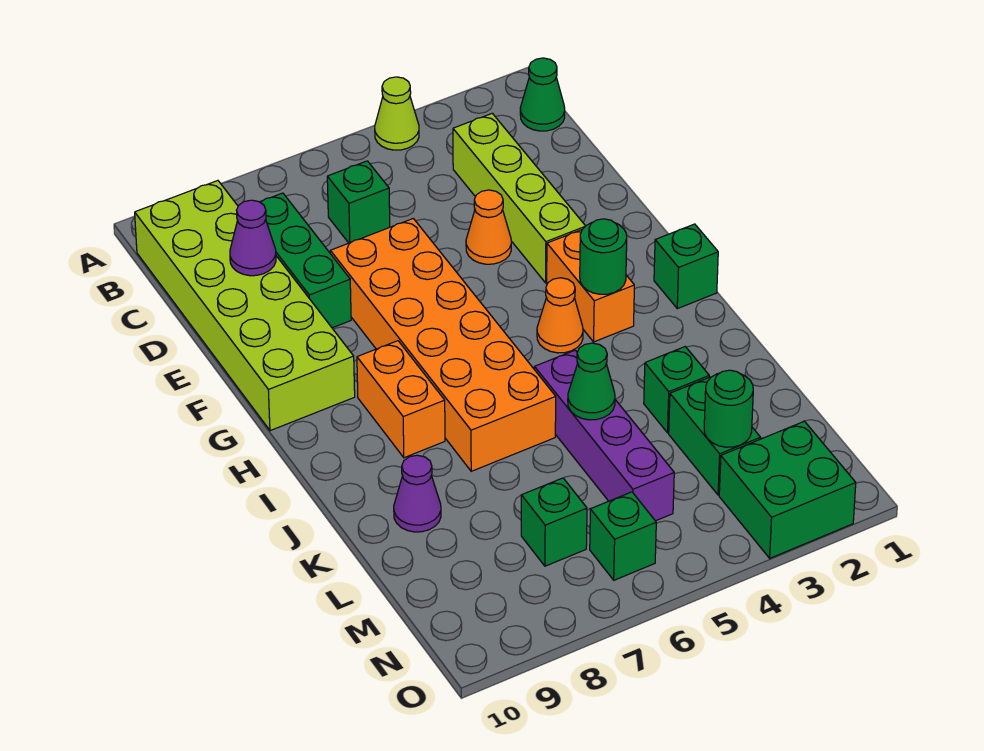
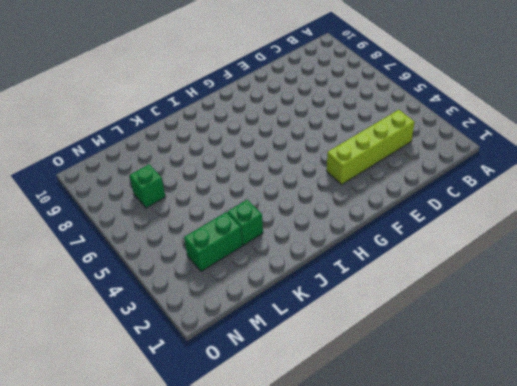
none -> lime 1x1 cone [375,77,419,150]
none -> green 1x1 cone [520,58,565,131]
none -> lime 2x6 brick [135,181,355,431]

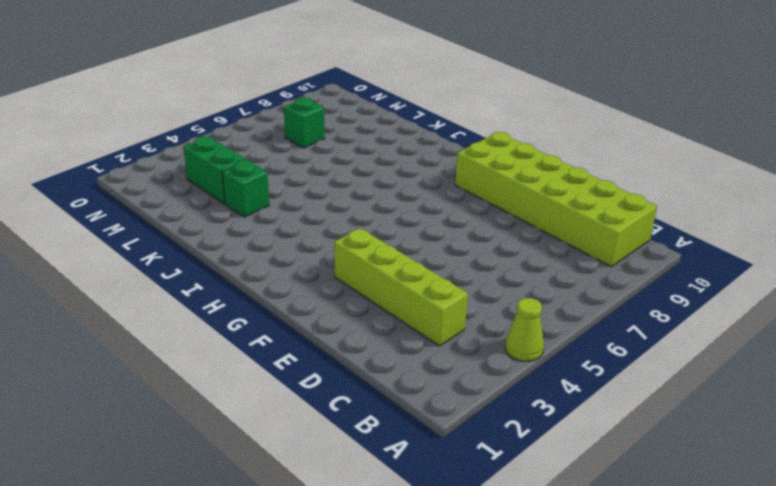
none -> green 1x1 cone [520,58,565,131]
none -> green 1x1 brick [327,161,390,243]
none -> green 1x3 brick [260,193,351,328]

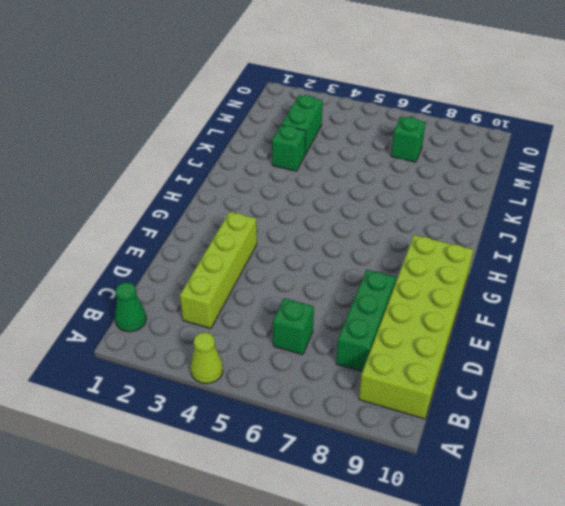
none -> orange 1x1 cone [466,190,511,264]
none -> orange 2x6 brick [330,219,556,471]
none -> orange 1x2 brick [547,230,634,342]

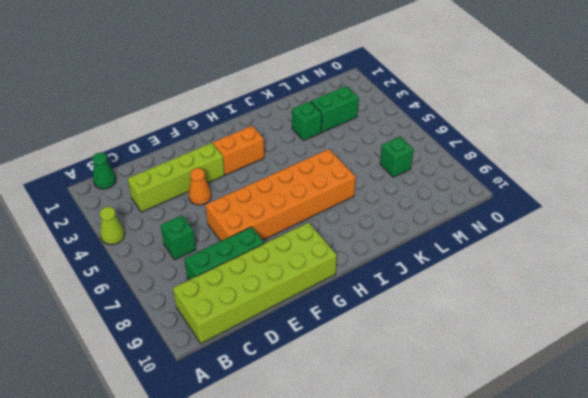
none -> green 1x1 brick [654,224,718,309]
none -> orange 1x1 cone [537,278,583,353]
none -> orange 1x2 brick [357,341,445,458]

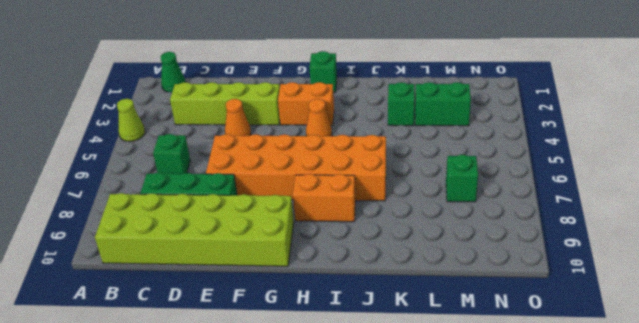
none -> purple 1x4 brick [534,350,674,521]
none -> purple 1x1 cone [394,455,441,532]
none -> green 2x2 brick [719,421,856,558]

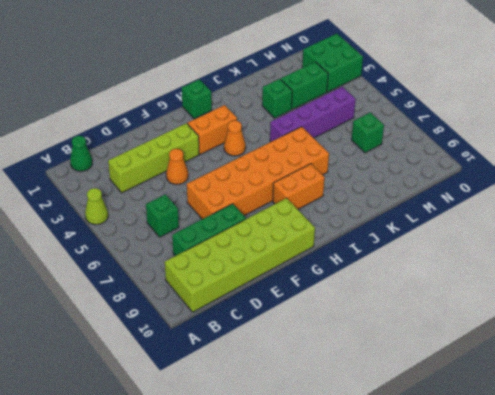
none -> purple 1x1 cone [394,455,441,532]
none -> green 1x1 brick [590,492,656,580]
none -> purple 1x1 cone [230,200,276,276]

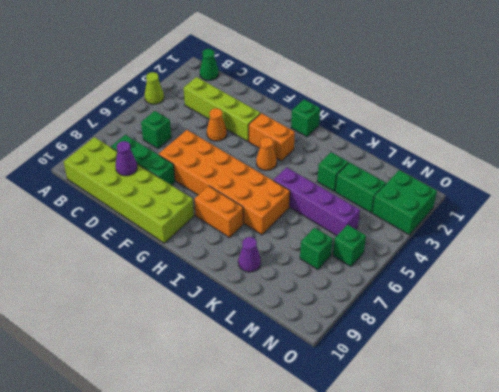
none -> green 1x1 round brick [580,219,627,294]
none -> green 1x1 cone [568,343,615,420]
none -> green 1x1 round brick [704,370,753,447]

